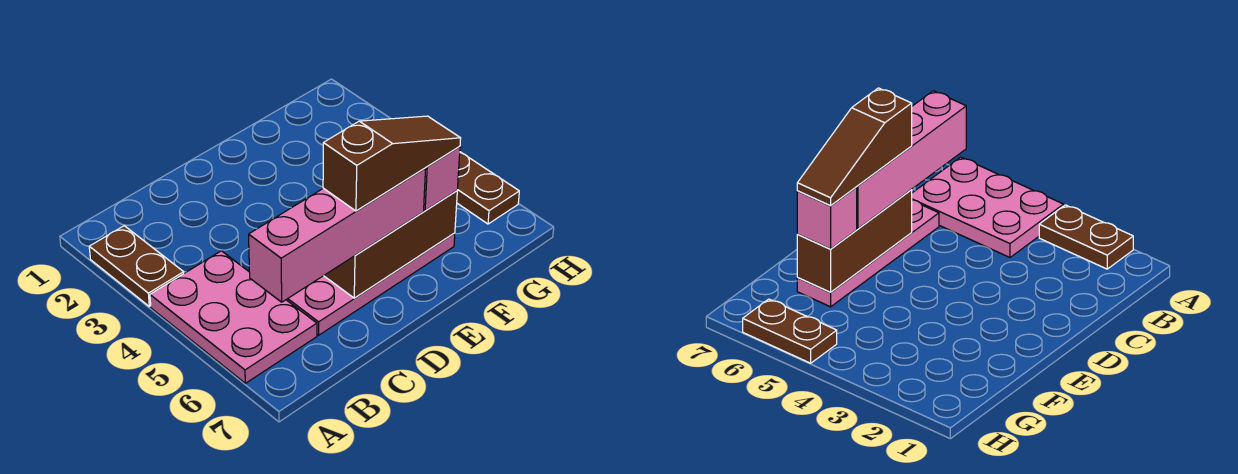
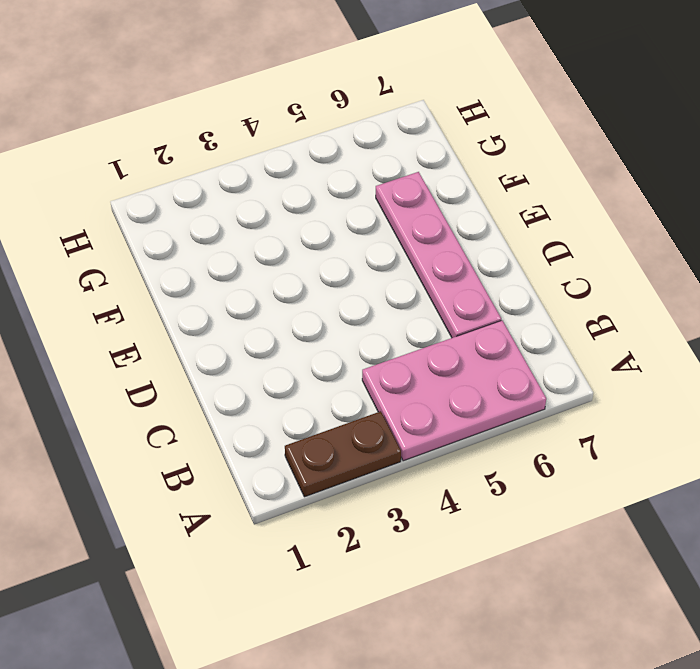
none -> brown 1x2 plate [457,152,519,224]
none -> brown 1x3 brick [324,191,457,298]

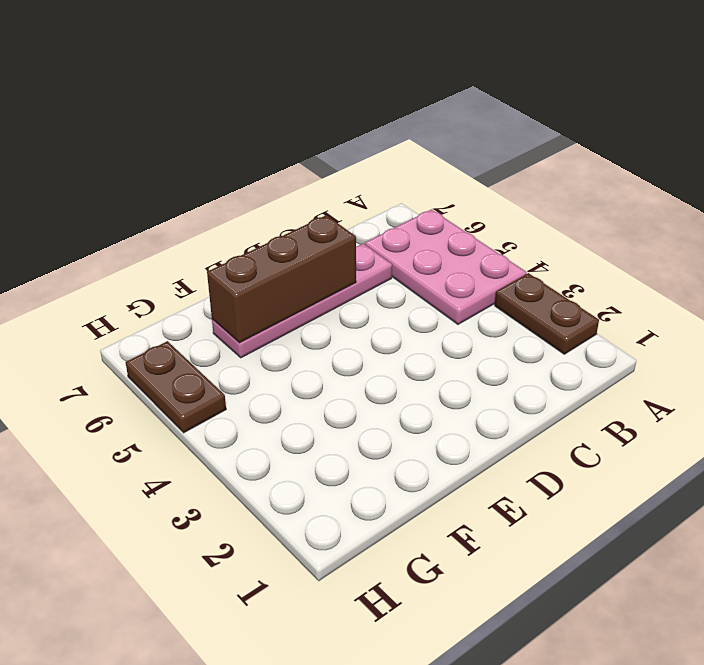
none -> pink 1x4 brick [249,168,426,302]
none -> pink 1x1 brick [424,146,460,211]

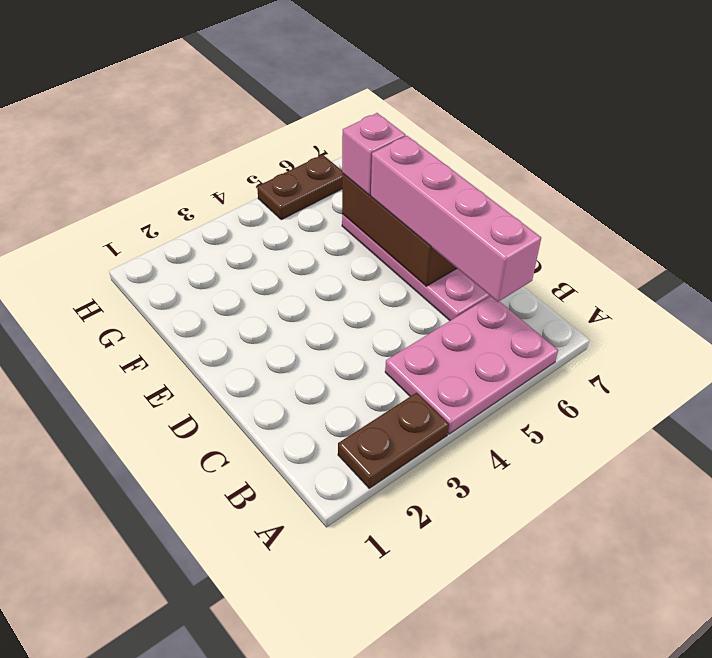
none -> brown 1x3 slope [323,116,461,211]

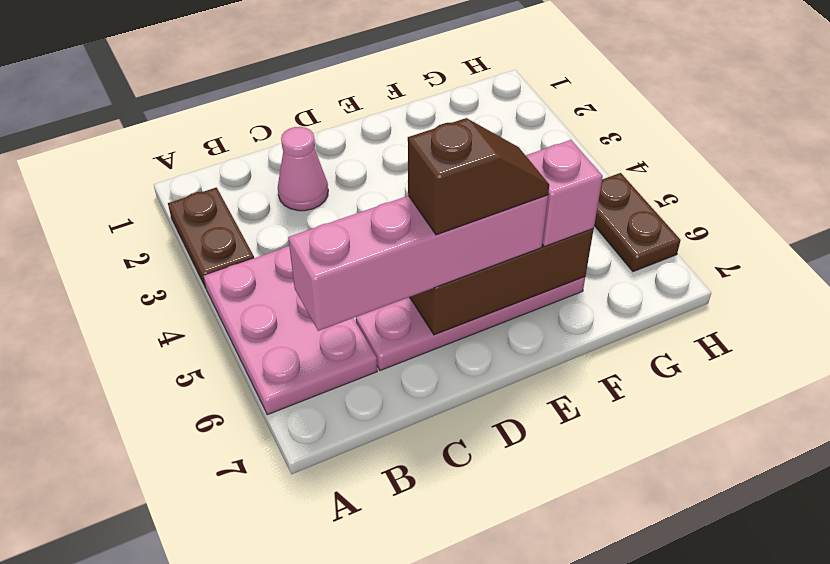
pink 1x1 cone [278,127,328,211] -> none
brown 1x2 slope [408,118,549,235] -> brown 1x3 slope [323,116,461,211]

